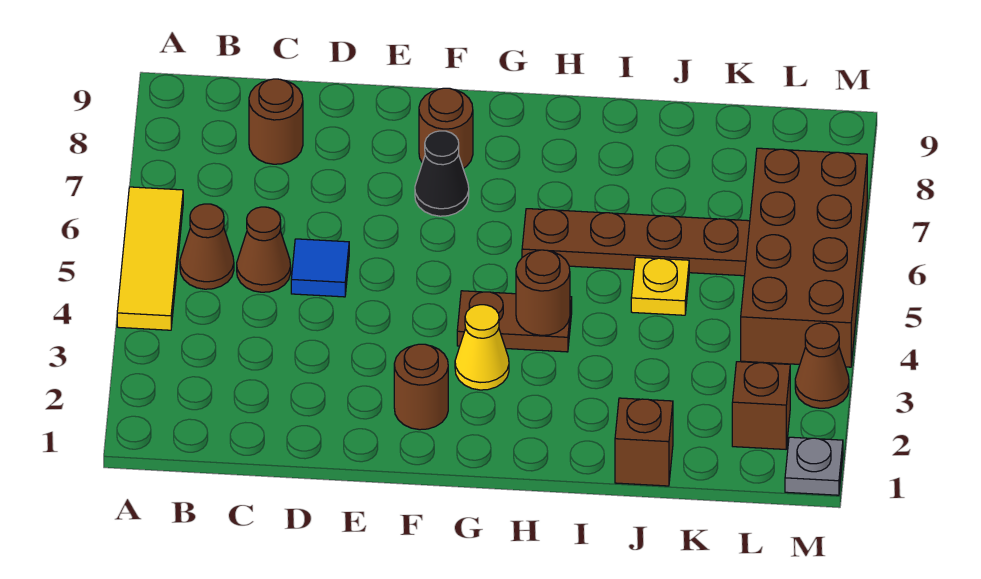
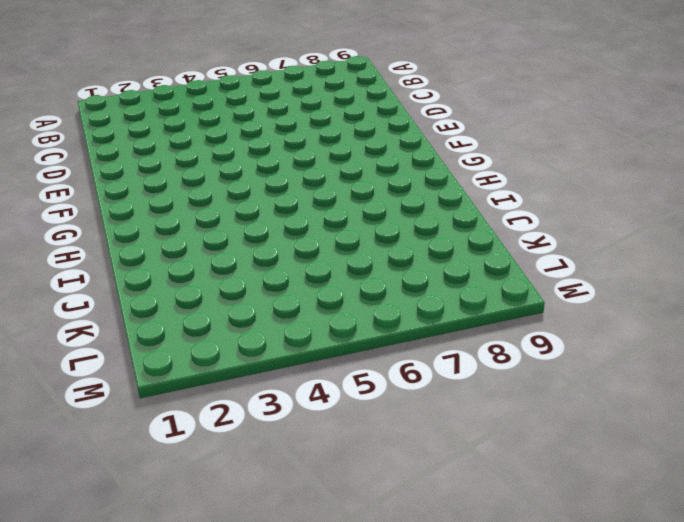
none -> yellow 1x3 tile [117,187,183,330]
none -> brown 1x1 cone [180,204,234,289]
none -> brown 1x1 cone [237,207,291,292]

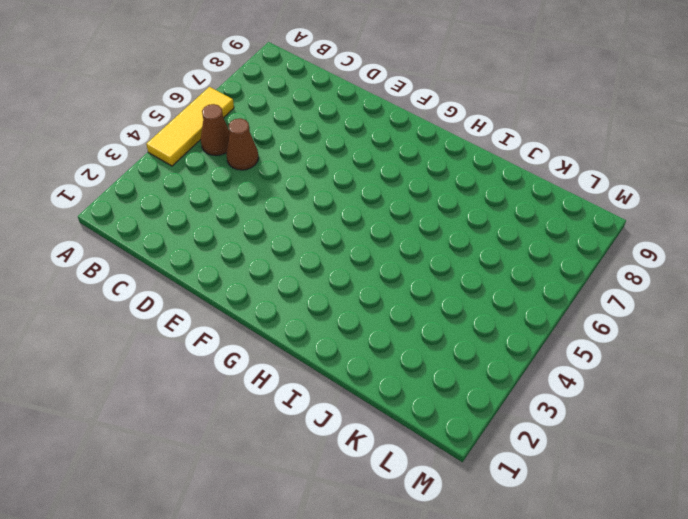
none -> brown 1x1 round brick [249,79,303,164]
none -> blue 1x1 tile [291,239,349,297]
none -> brown 1x1 round brick [394,344,448,430]

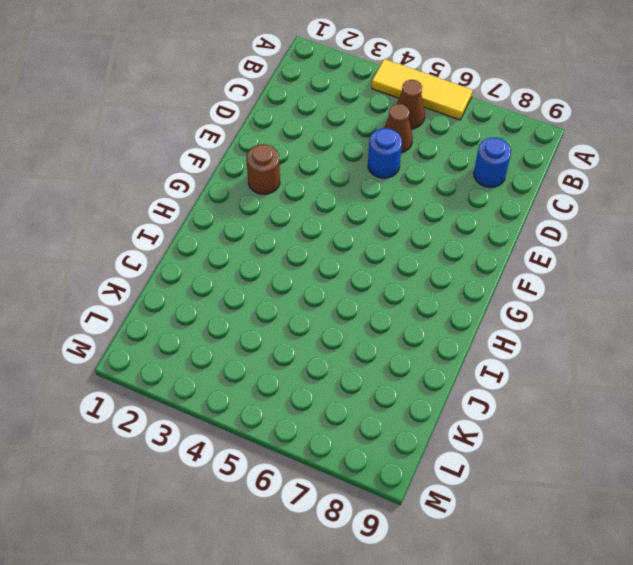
blue 1x1 round brick [474,138,511,188] -> brown 1x1 round brick [249,79,303,164]
blue 1x1 round brick [368,128,402,178] -> blue 1x1 tile [291,239,349,297]
none -> black 1x1 cone [415,131,469,216]
none -> brown 1x1 round brick [419,88,473,168]
none -> yellow 1x1 cone [455,305,509,390]

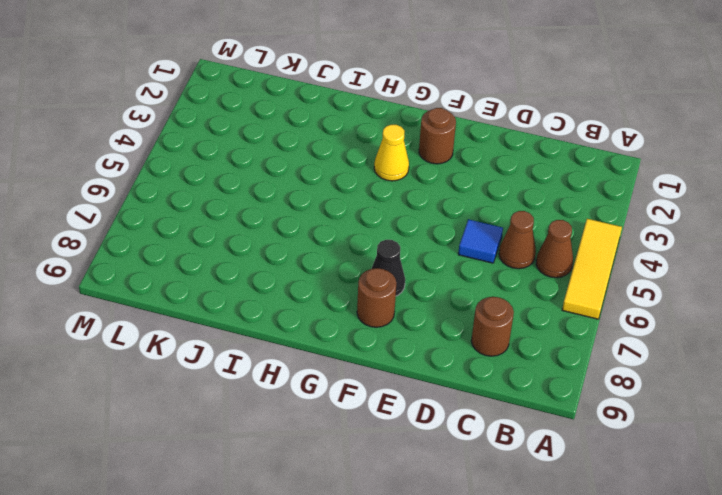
none -> brown 1x2 plate [457,291,572,352]
none -> brown 1x4 plate [522,209,750,276]
none -> brown 1x1 brick [615,398,673,486]

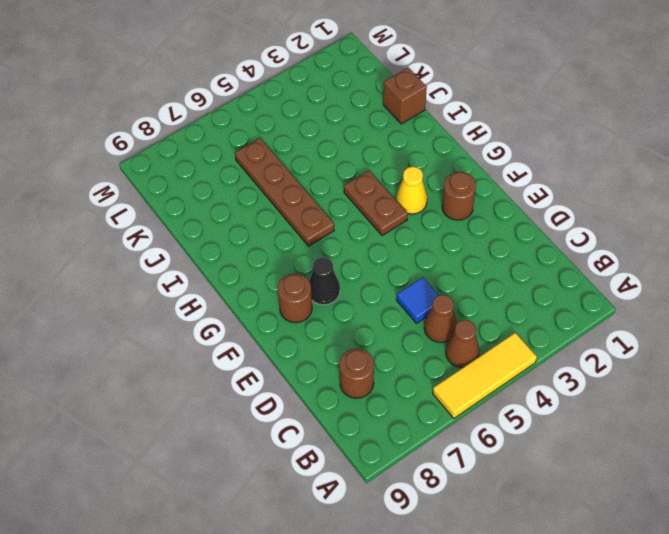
none -> yellow 1x1 plate [631,257,689,315]
none -> brown 1x1 brick [732,362,790,449]
none -> brown 2x4 brick [741,148,867,367]

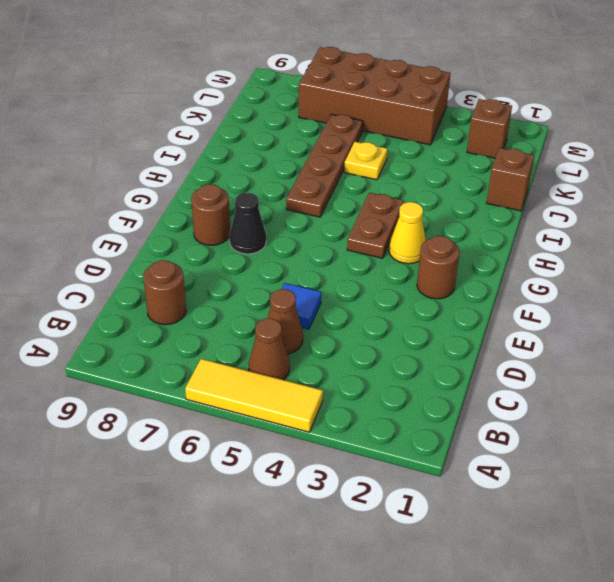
none -> grey 1x1 plate [785,437,843,495]
none -> brown 1x1 cone [795,323,849,408]
none -> brown 1x1 round brick [516,250,570,335]

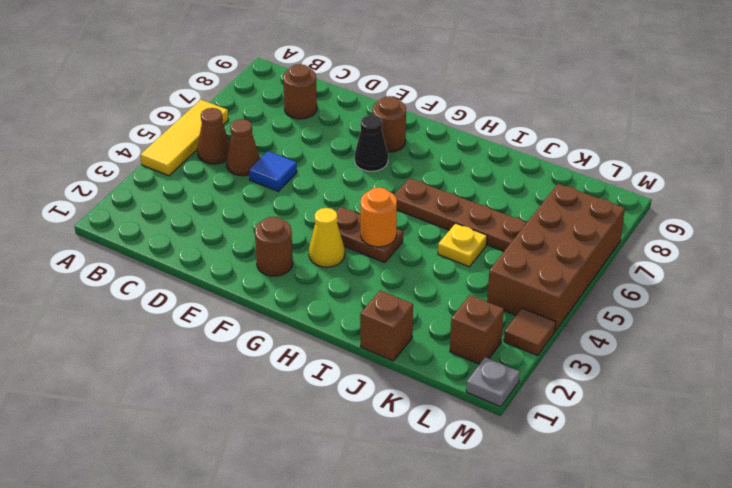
orange 1x1 round brick [361,187,397,247] -> brown 1x1 round brick [516,250,570,335]
brown 1x1 tile [504,308,556,356] -> brown 1x1 cone [795,323,849,408]

